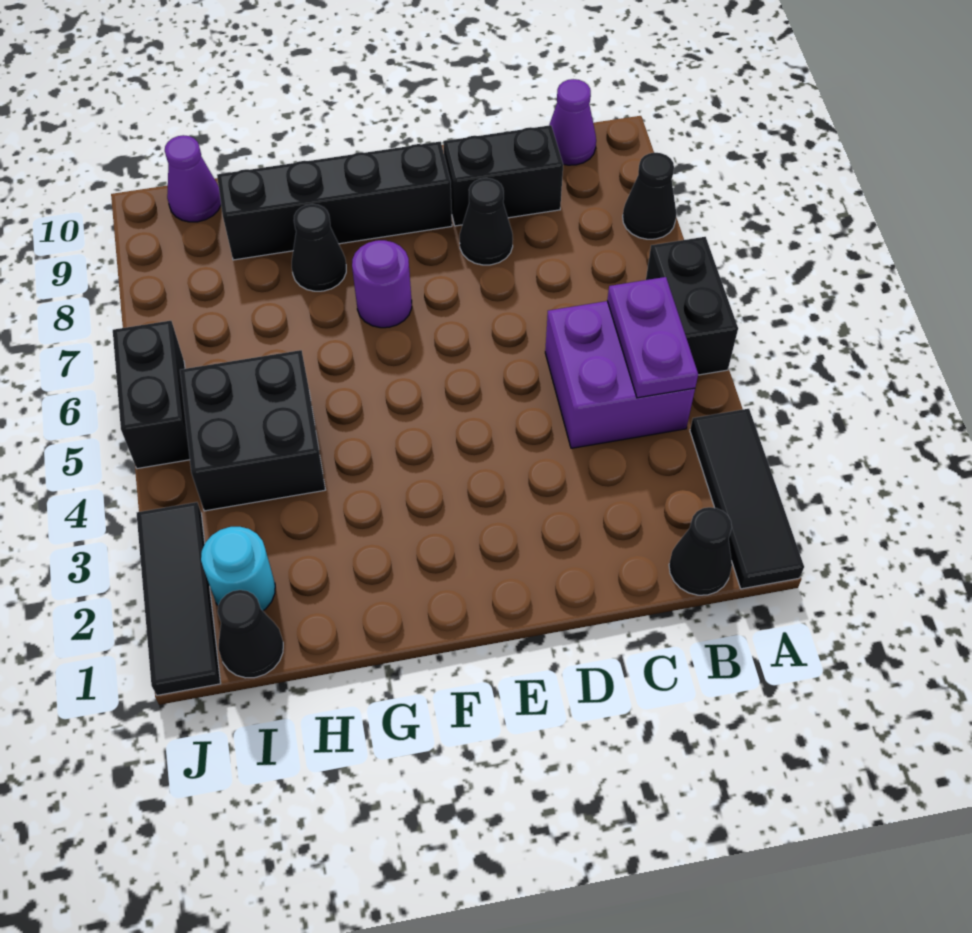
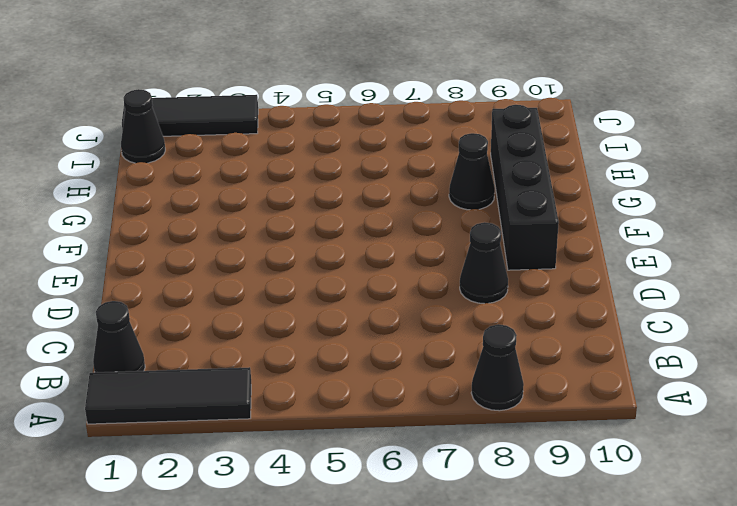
none -> black 1x2 brick [646,237,738,375]
none -> purple 2x2 brick [545,301,695,448]
none -> purple 1x1 cone [549,79,596,165]

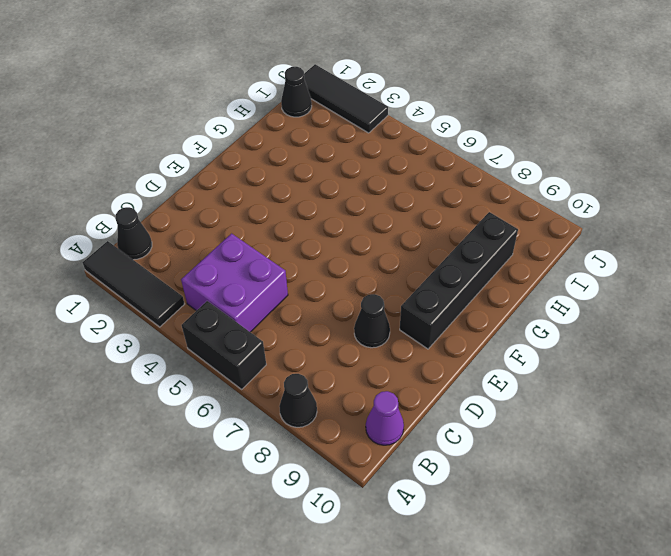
none -> black 1x2 brick [443,125,563,226]
none -> purple 1x1 round brick [352,240,412,328]
none -> black 1x1 cone [292,204,346,291]

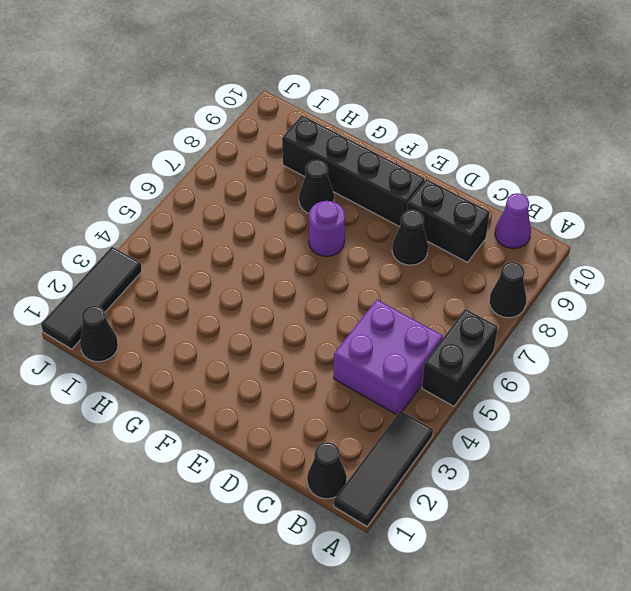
none -> black 2x2 brick [180,350,325,511]
none -> cyan 1x1 round brick [201,527,275,611]
none -> purple 1x1 cone [165,135,221,222]

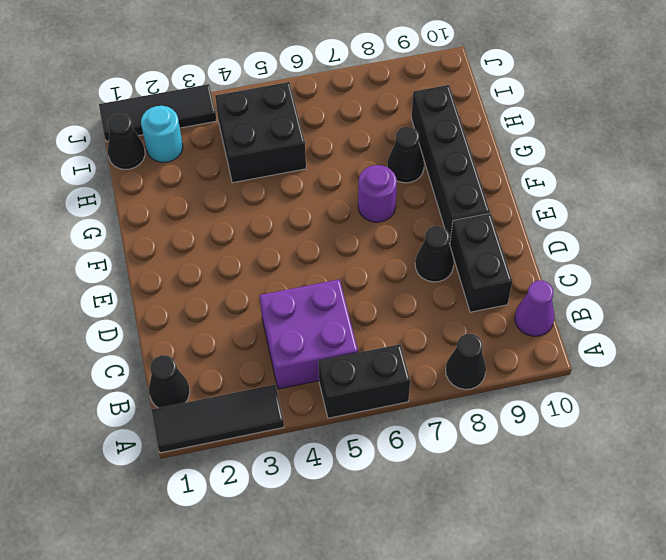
none -> purple 1x1 cone [165,135,221,222]
none -> black 1x2 brick [113,321,190,469]
none -> purple 1x2 plate [607,277,698,398]

